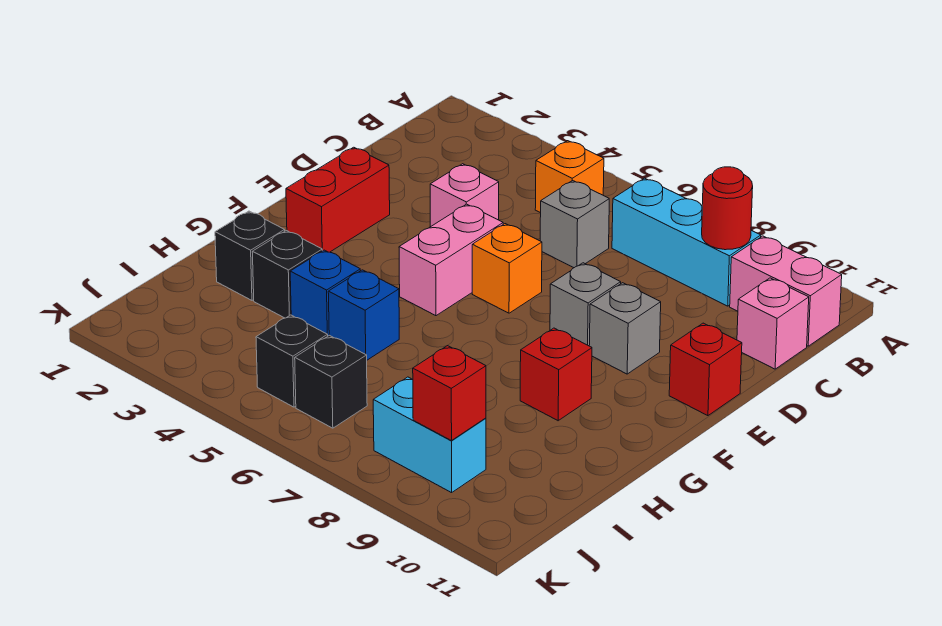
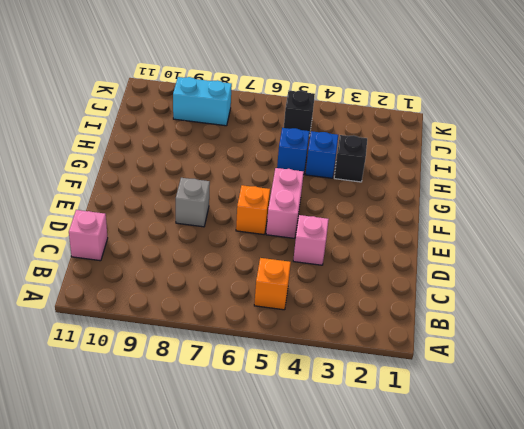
none -> cyan 1x3 brick [612,178,761,306]
none -> pink 1x2 brick [730,236,842,346]
none -> grey 1x1 brick [540,180,609,268]

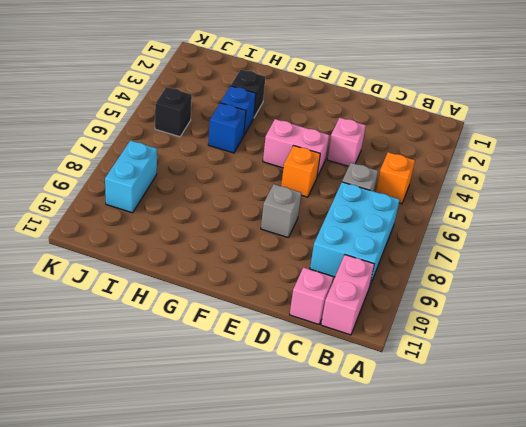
cyan 2x3 brick [310,182,400,285] -> cyan 1x3 brick [612,178,761,306]
none -> red 1x2 brick [286,147,390,252]
none -> grey 1x1 brick [589,283,661,374]
none -> red 1x1 brick [669,323,742,416]

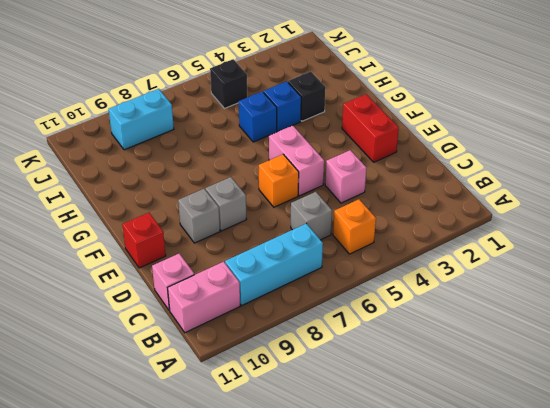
none -> red 1x1 brick [520,328,592,421]
none -> black 1x1 brick [215,211,285,300]
none -> black 1x1 brick [295,335,367,428]

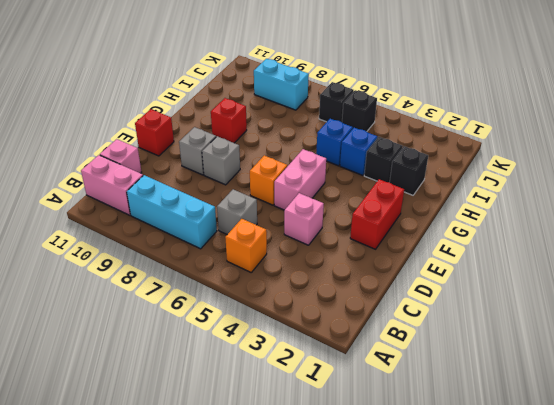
none -> red 1x1 round brick [702,167,753,250]
none -> red 1x1 brick [413,346,486,441]

